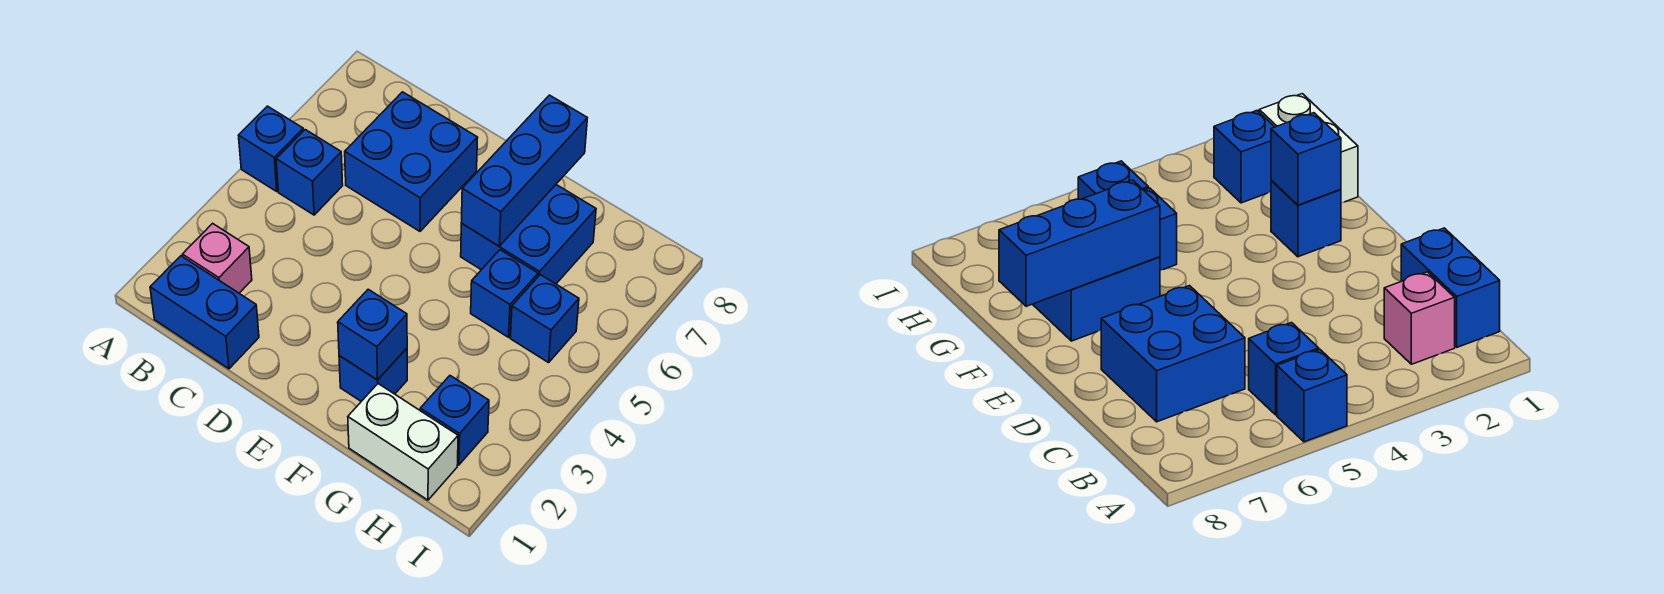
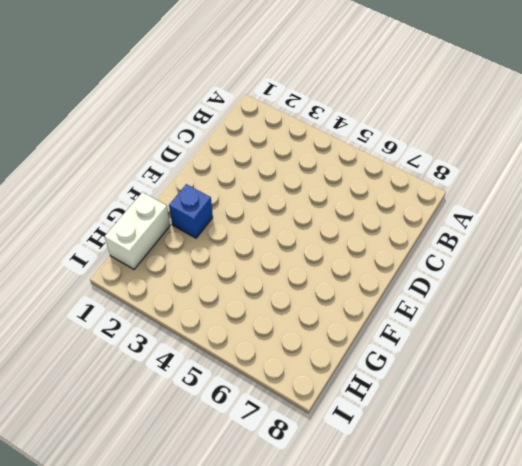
none -> blue 1x1 brick [239,106,303,191]
none -> blue 1x2 brick [150,256,259,369]
none -> pink 1x1 brick [182,223,252,293]

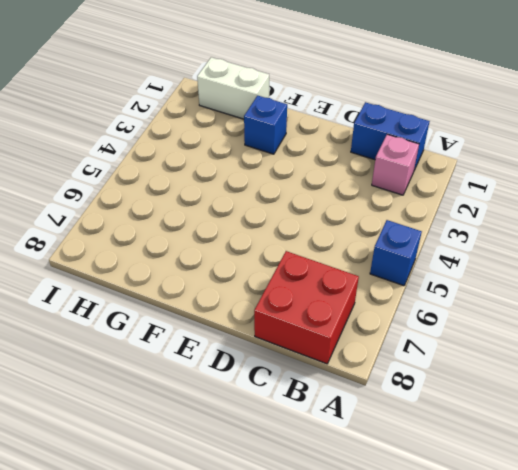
red 2x2 brick [254,251,359,364] -> blue 2x2 brick [345,92,478,231]
none -> blue 1x1 brick [276,130,343,215]
none -> blue 2x2 brick [461,185,596,284]
none -> blue 1x1 brick [471,250,538,337]

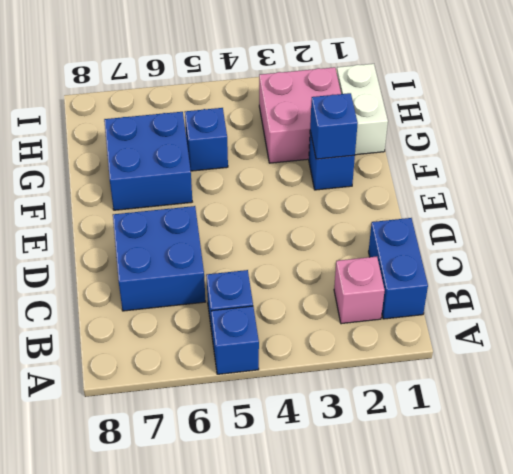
pink 2x2 brick [259,67,341,163] -> blue 1x1 brick [420,376,489,465]
none -> blue 1x1 brick [510,275,579,363]
none -> blue 1x3 brick [461,95,587,246]

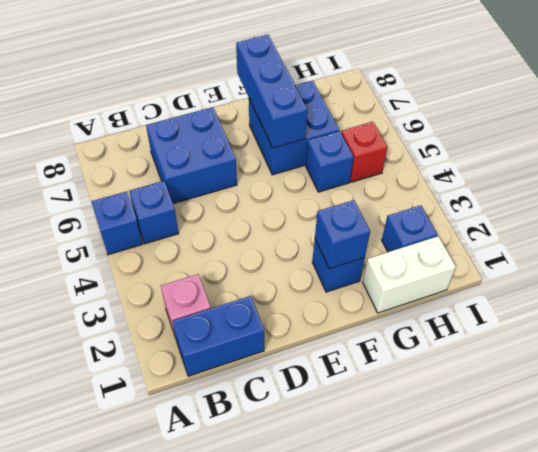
red 1x1 brick [341,122,387,182] -> blue 1x1 brick [510,275,579,363]

